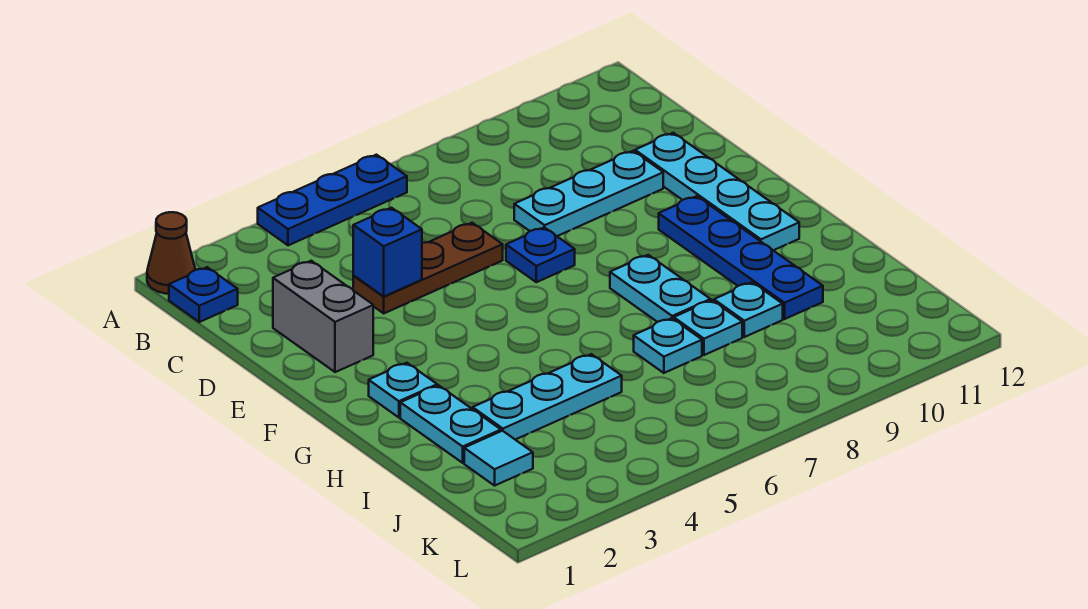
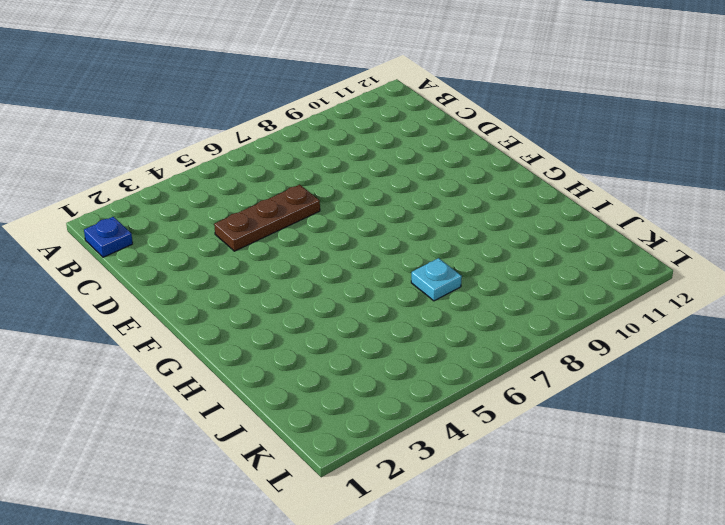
none -> brown 1x1 cone [147,212,195,294]
none -> blue 1x3 plate [258,155,407,245]
none -> grey 1x2 brick [273,261,373,372]

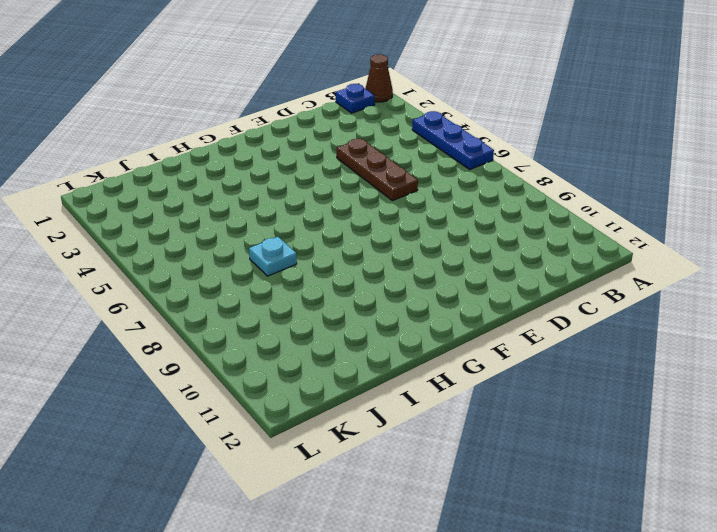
none -> grey 1x2 brick [273,261,373,372]
none -> cyan 1x3 plate [514,151,663,236]
none -> cyan 1x4 plate [635,133,799,250]

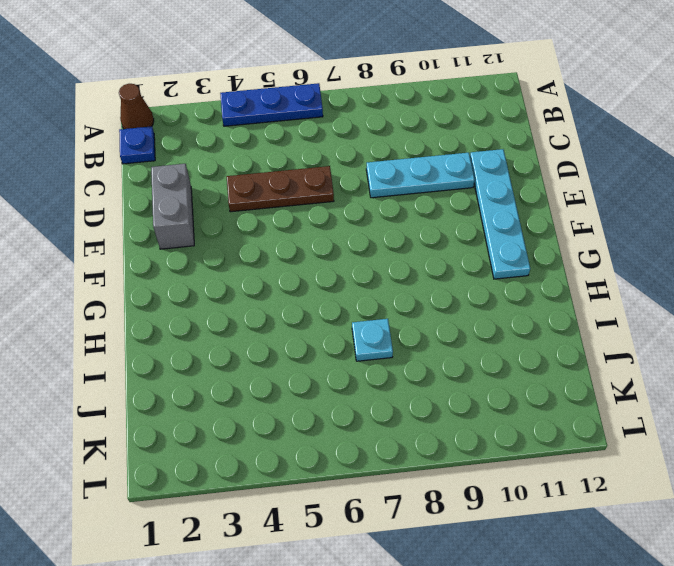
none -> blue 1x1 plate [506,227,575,282]
none -> blue 1x4 plate [659,196,823,319]
none -> cyan 1x1 plate [369,363,437,417]

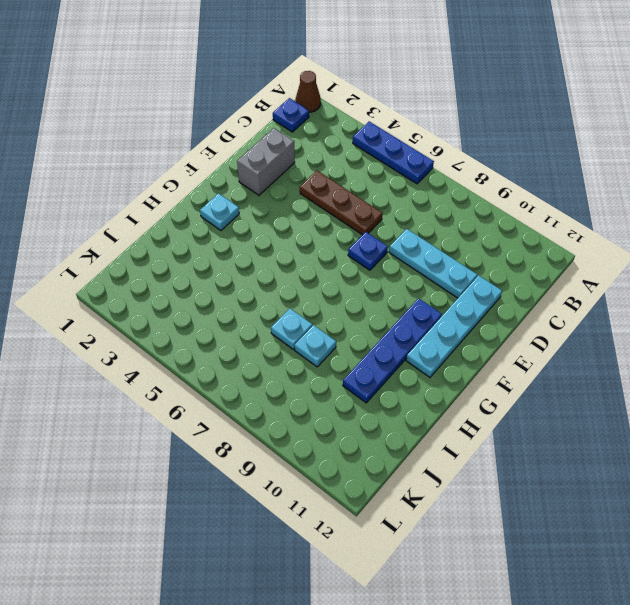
none -> cyan 1x2 plate [610,255,711,322]
none -> cyan 1x2 plate [400,385,501,463]
none -> cyan 1x3 plate [473,354,622,440]

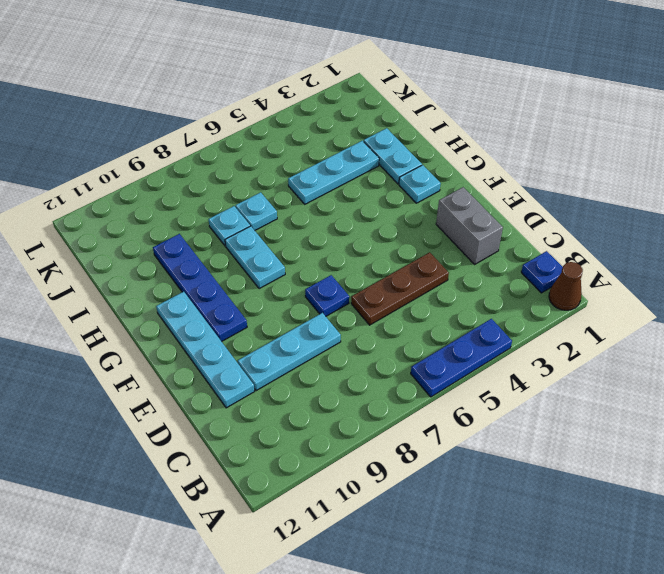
none -> cyan 1x1 plate [714,282,783,337]
none -> cyan 1x1 tile [464,431,533,486]
none -> blue 1x1 brick [353,208,422,296]

